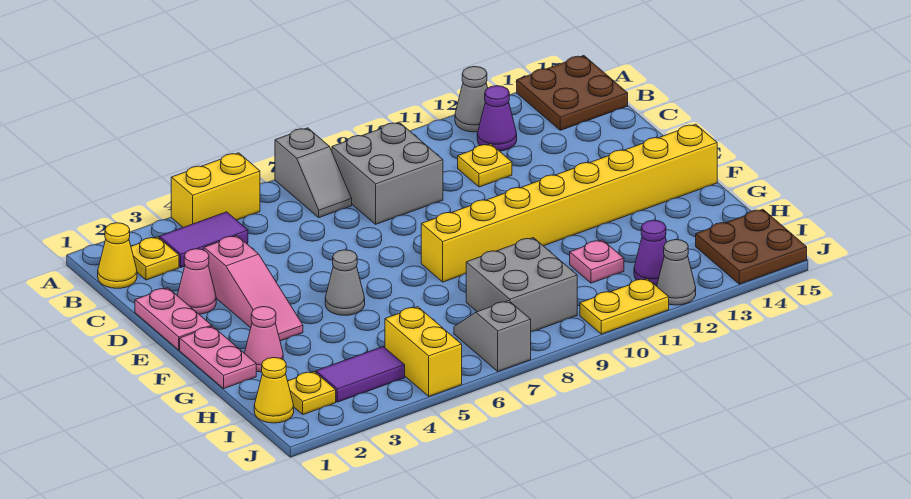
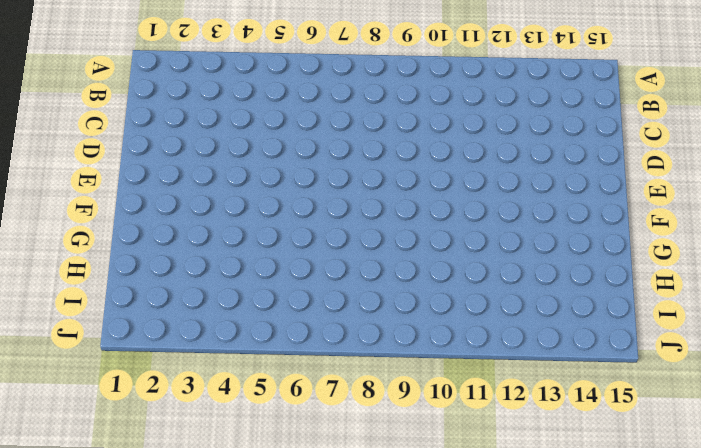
none -> yellow 1x2 brick [171,153,260,227]
none -> grey 1x2 slope [275,128,352,218]
none -> grey 1x1 cone [455,67,488,132]

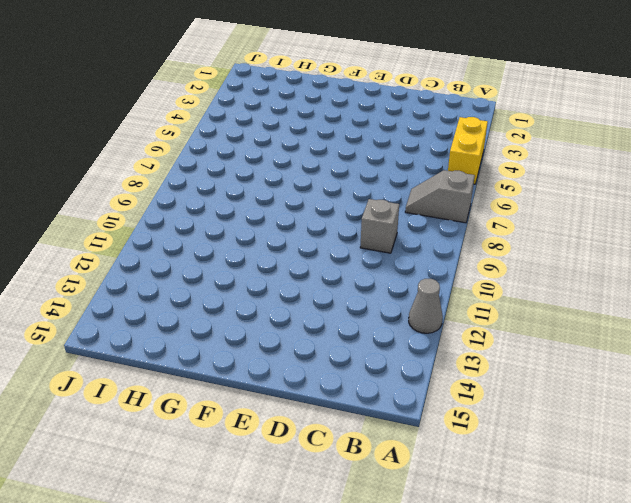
grey 1x1 brick [360,199,399,253] -> grey 2x2 brick [332,122,443,224]
none -> brown 2x2 plate [517,56,628,130]
none -> yellow 1x1 cone [98,223,137,288]
none -> yellow 1x1 plate [131,237,179,280]

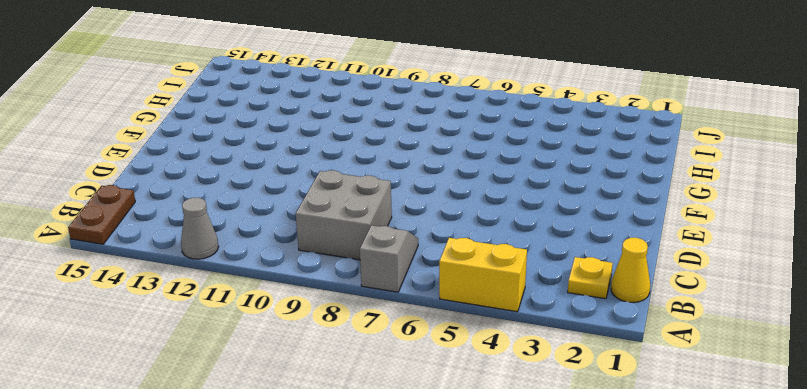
brown 1x2 plate [68,185,135,244] -> brown 2x2 plate [517,56,628,130]
none -> purple 1x2 tile [159,212,248,267]
none -> purple 1x1 cone [477,86,517,151]
none -> yellow 1x1 plate [458,144,512,187]

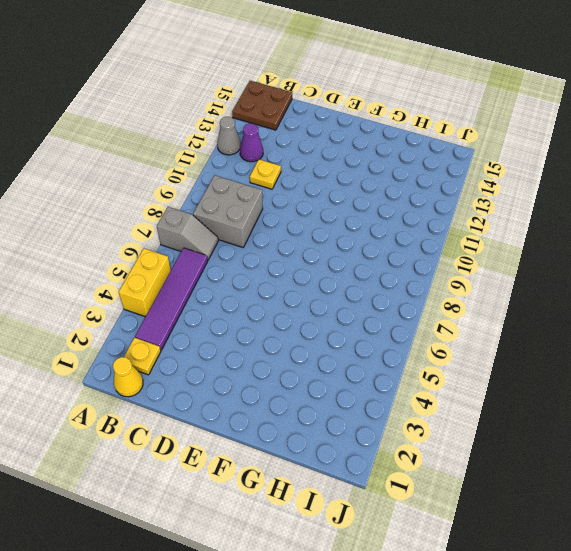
purple 1x4 tile [135,248,208,350] -> purple 1x2 tile [159,212,248,267]
none -> pink 1x2 plate [135,288,212,350]
none -> pink 1x1 cone [177,249,216,314]
none -> pink 1x3 slope [204,236,303,341]

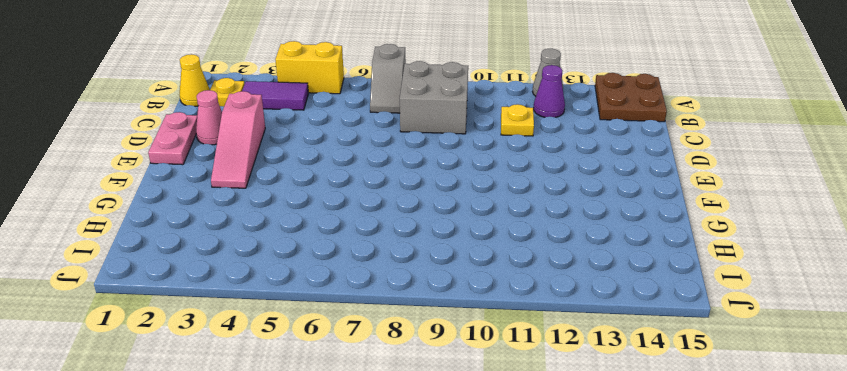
none -> pink 1x2 plate [180,326,256,389]
none -> grey 1x1 cone [325,250,365,315]
none -> yellow 1x8 brick [421,124,717,282]

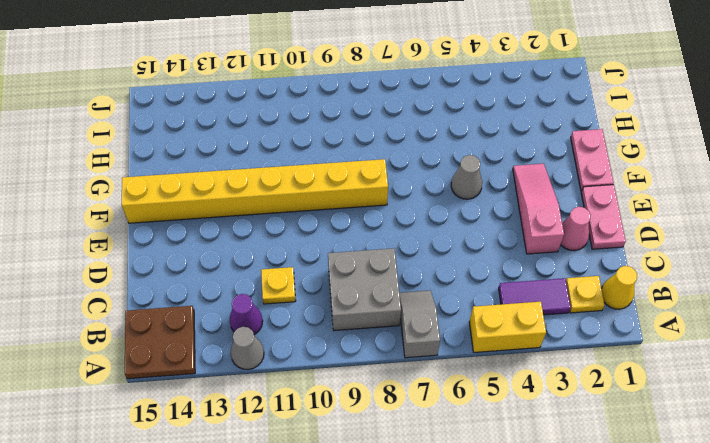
none -> pink 1x1 cone [245,307,283,372]
none -> grey 2x2 brick [466,238,577,331]
none -> pink 1x1 plate [570,240,624,283]

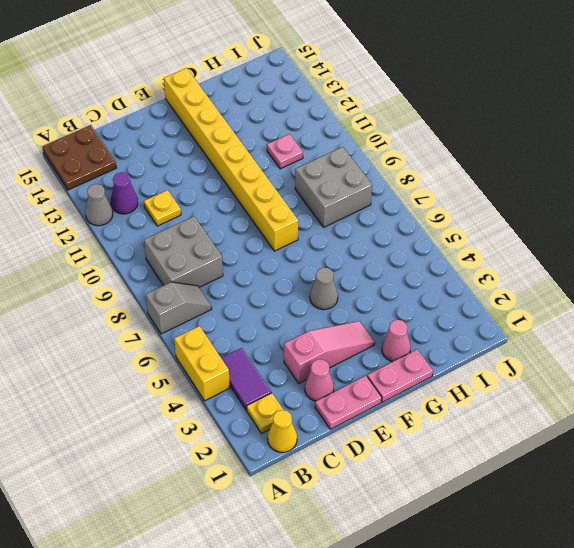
none -> yellow 1x1 cone [254,358,294,423]
none -> yellow 1x1 plate [288,372,336,415]
none -> purple 1x2 tile [316,347,405,402]

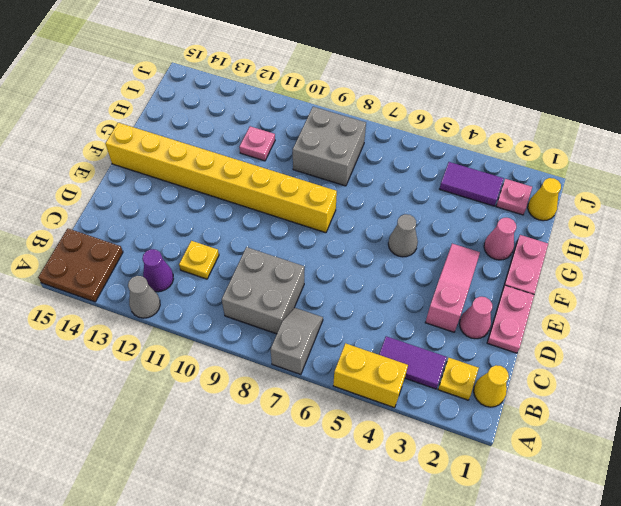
pink 1x1 plate [496,179,532,215] -> yellow 1x1 plate [288,372,336,415]
none -> yellow 1x2 brick [385,307,462,396]
none -> grey 1x2 slope [454,301,531,371]
none -> purple 1x1 cone [634,220,667,286]

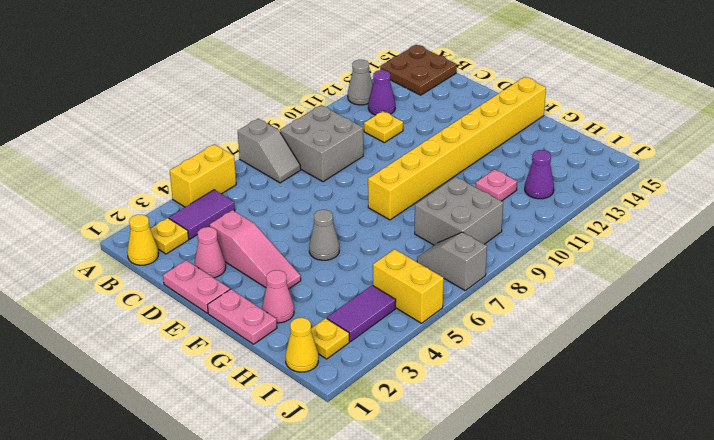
none -> brown 2x2 plate [696,209,807,284]
none -> yellow 1x2 plate [580,278,669,334]
none -> grey 1x1 cone [657,240,696,305]

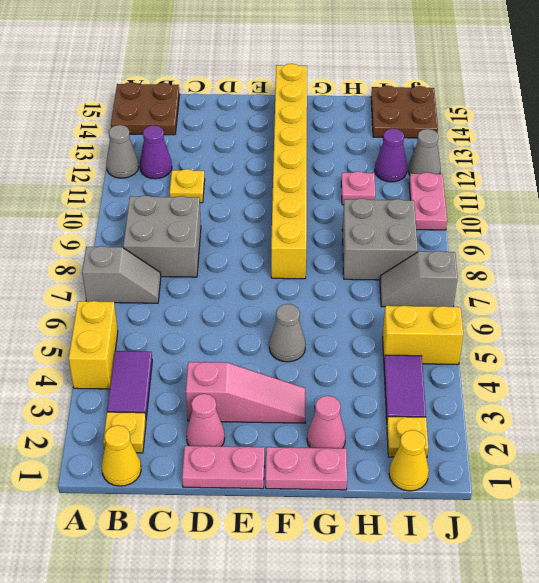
pink 1x2 plate [409,172,447,230] -> yellow 1x2 plate [580,278,669,334]

